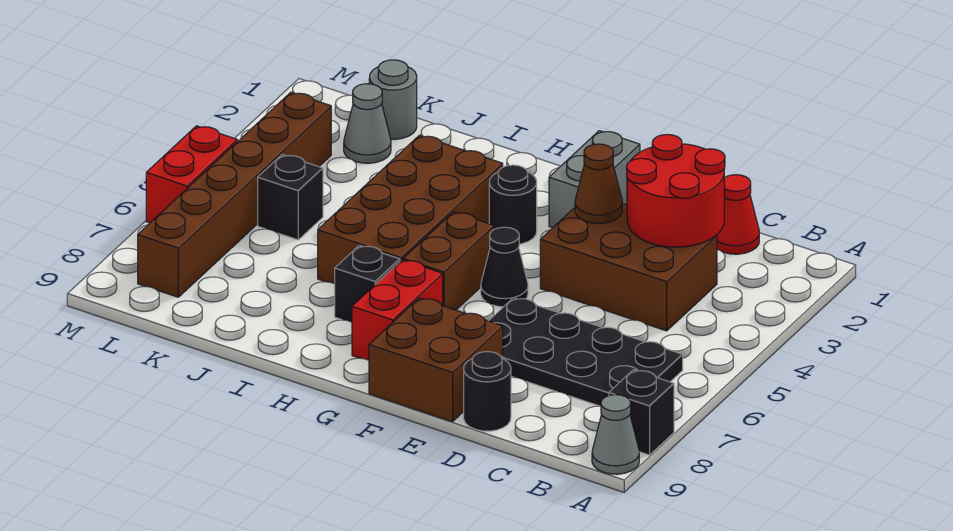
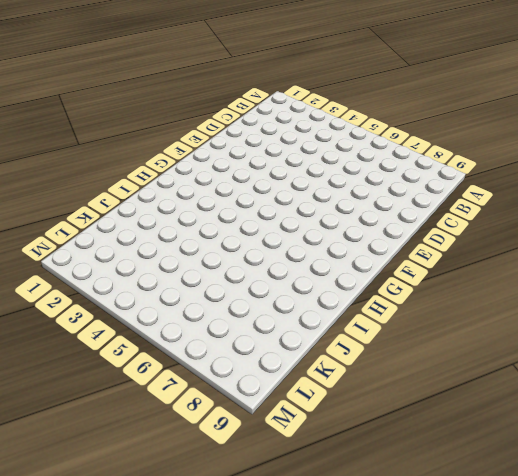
none -> black 1x1 brick [609,370,674,455]
none -> grey 1x1 cone [592,395,639,474]
none -> black 2x4 plate [489,298,683,406]

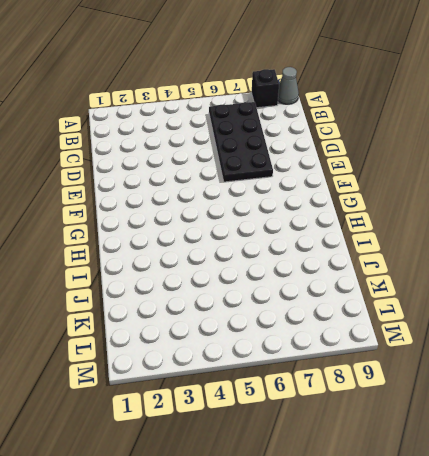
none -> red 1x1 cone [717,175,759,254]
none -> brown 2x3 brick [540,203,717,331]
none -> black 1x1 round brick [464,352,511,431]

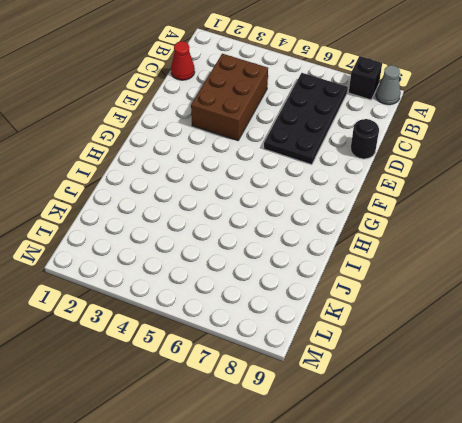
none -> brown 2x2 brick [369,298,503,422]
none -> grey 1x2 brick [549,131,640,228]
none -> black 1x1 cone [481,227,528,307]

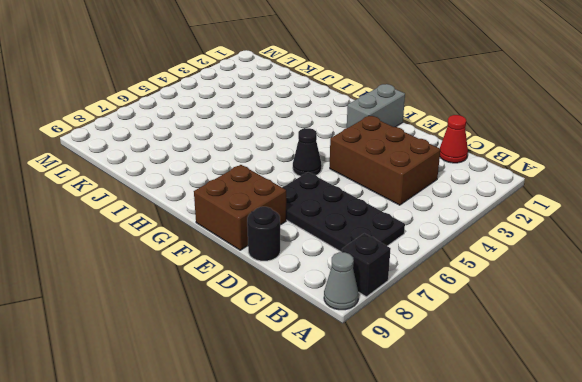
none -> black 1x1 round brick [489,165,537,244]
none -> brown 1x2 brick [403,212,494,310]
none -> red 1x2 brick [352,260,443,360]

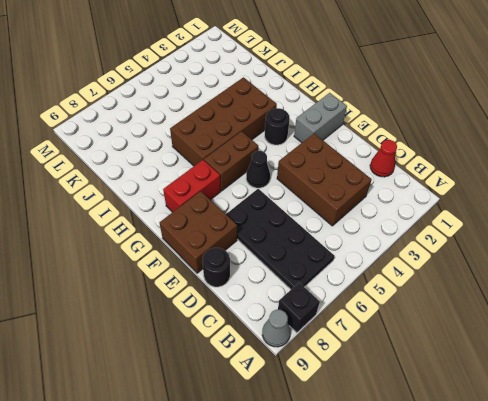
none -> black 1x1 brick [335,245,400,322]
none -> grey 1x1 round brick [369,60,417,139]
none -> grey 1x1 cone [344,84,391,163]

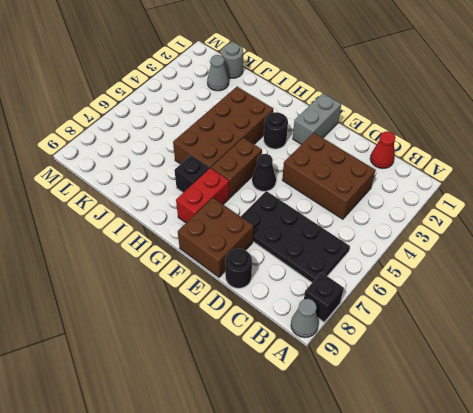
none -> black 1x1 brick [258,155,323,240]
none -> brown 1x6 brick [138,92,331,297]
none -> red 1x2 brick [146,126,237,223]

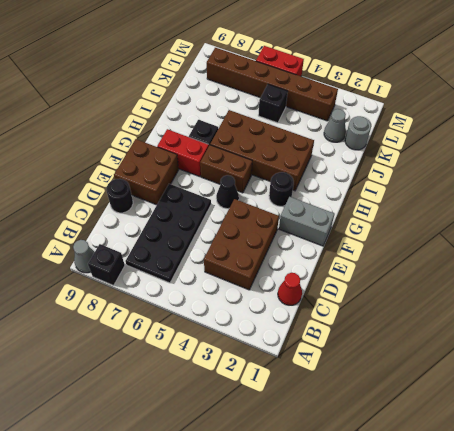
none -> red 2x2 round brick [627,134,725,247]
none -> brown 1x1 cone [575,144,622,224]

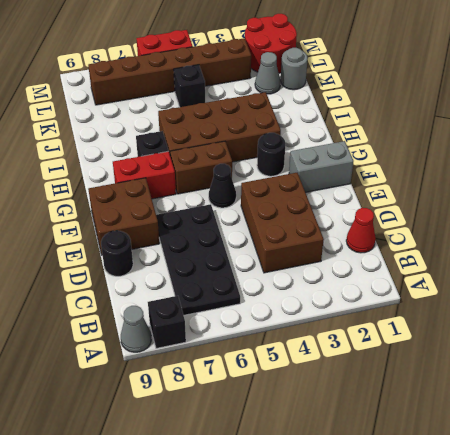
red 2x2 round brick [245,14,297,73] -> red 2x2 round brick moved to [627,134,725,247]
none -> brown 1x1 cone [575,144,622,224]

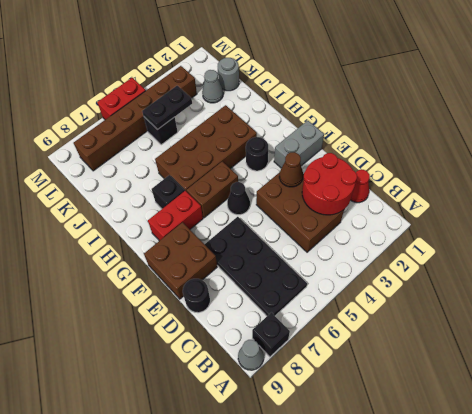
black 1x2 plate [142,86,192,129] -> none

